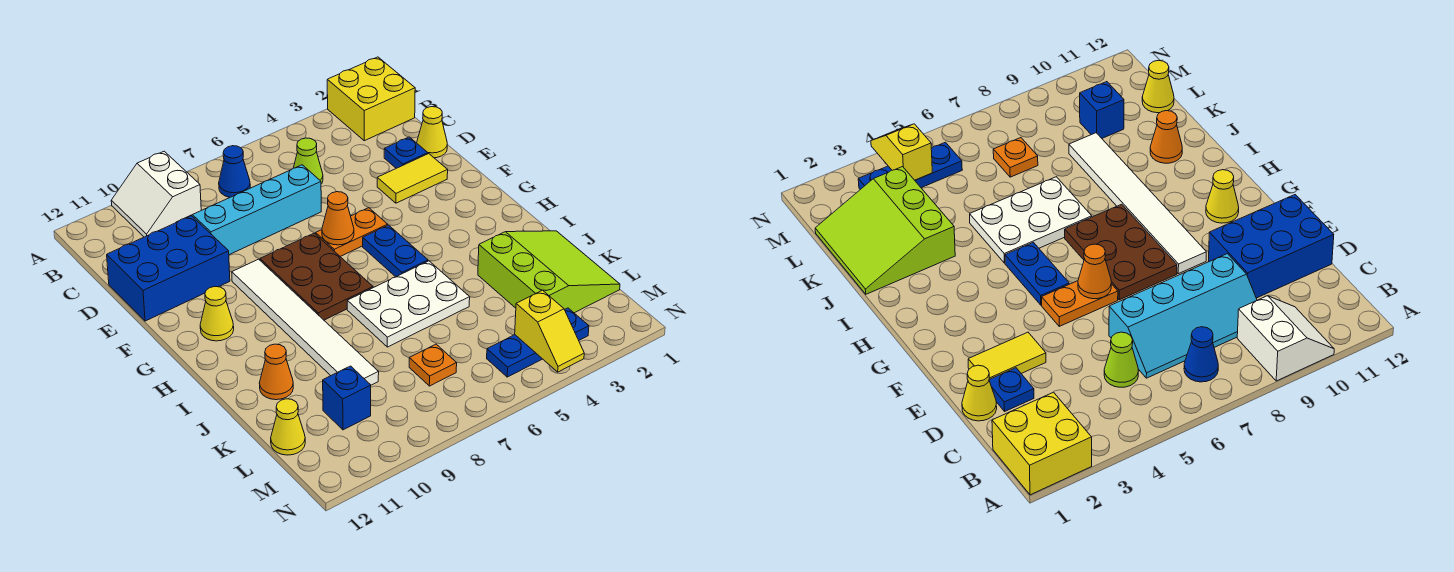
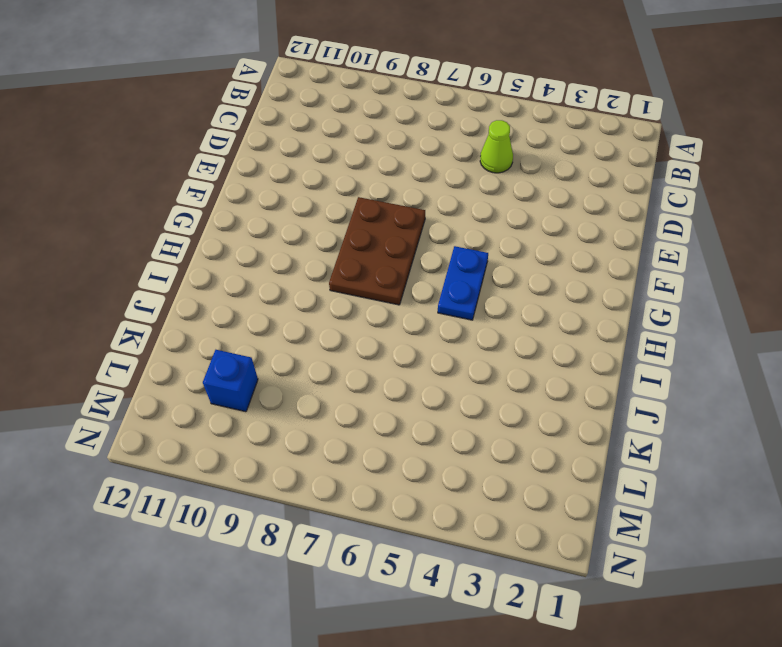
none -> yellow 2x2 brick [327,57,415,141]
none -> white 2x2 slope [111,151,201,237]
none -> blue 1x1 cone [219,146,250,197]

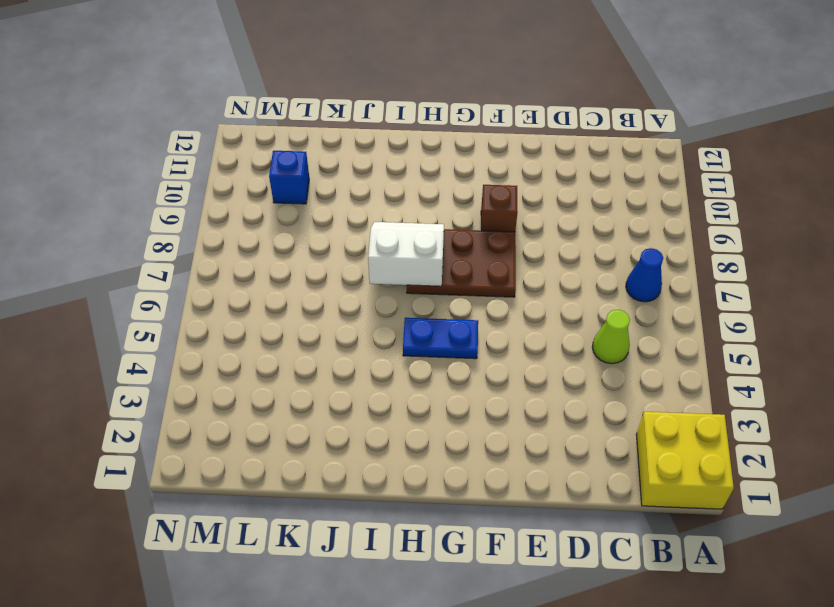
brown 1x1 brick [481,185,518,232] -> white 1x6 tile [232,259,379,385]
white 2x2 slope [368,222,444,286] -> white 2x2 slope moved to [111,151,201,237]
none -> cyan 2x4 slope [177,165,321,255]
none -> yellow 1x1 cone [417,107,447,158]
none -> blue 1x1 plate [384,137,428,168]

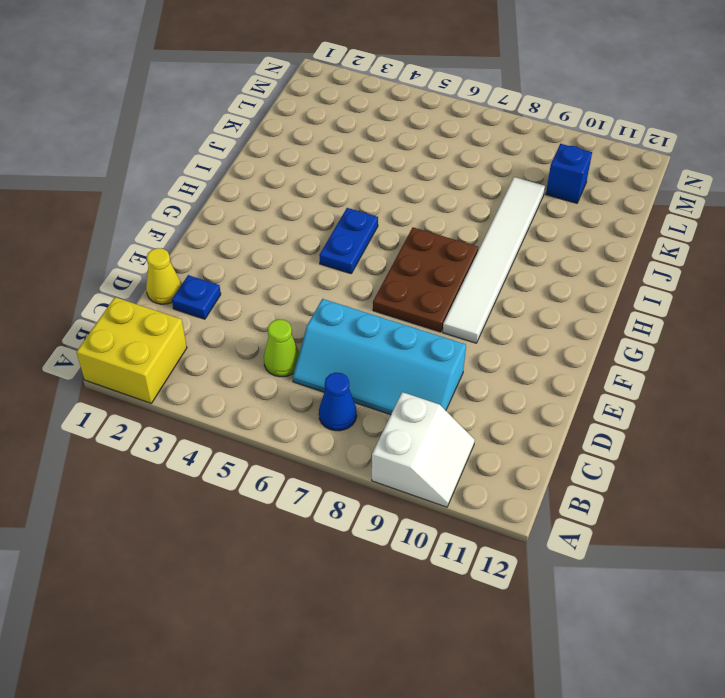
none -> blue 2x3 brick [107,216,230,321]
none -> yellow 1x2 tile [377,154,448,203]
none -> orange 1x2 plate [316,208,388,256]

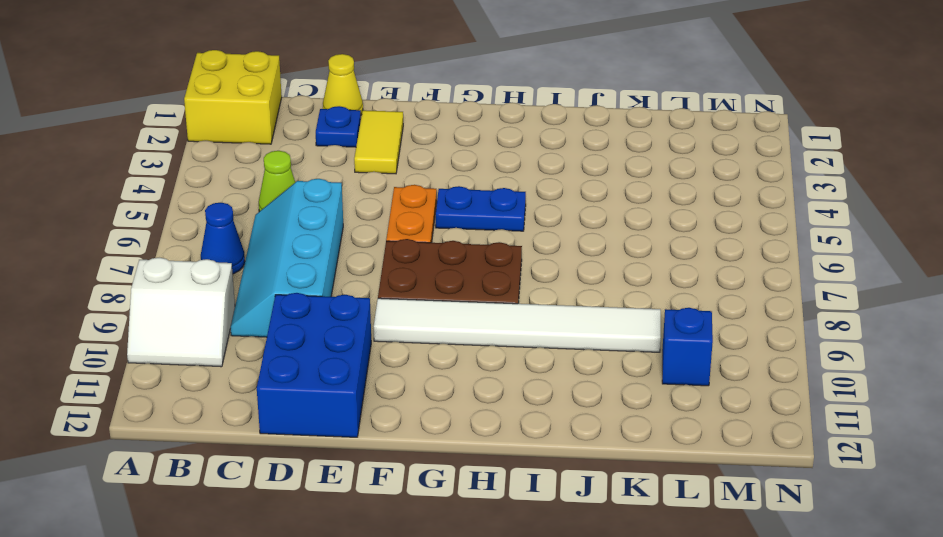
none -> yellow 1x1 cone [200,287,234,341]
none -> white 2x3 plate [347,261,470,347]
none -> lime 3x3 slope [478,231,620,313]

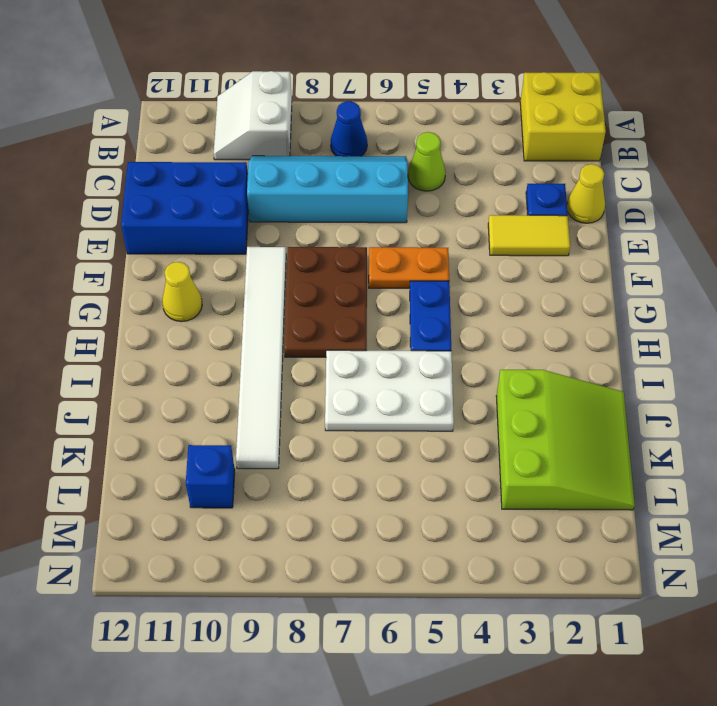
none -> orange 1x1 cone [260,344,293,400]
none -> orange 1x1 plate [409,344,457,386]
none -> yellow 1x1 cone [271,399,305,455]

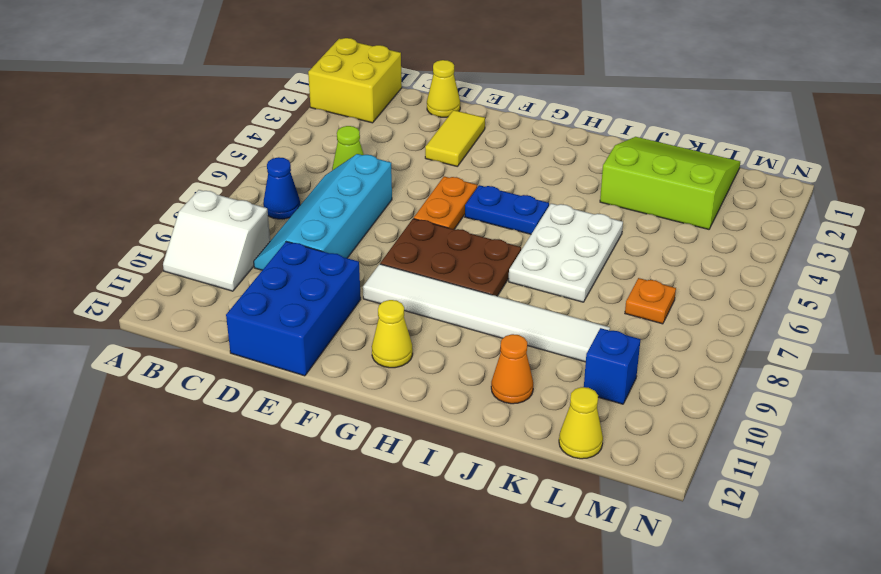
none -> blue 1x1 plate [384,137,428,168]
none -> blue 1x3 plate [487,308,589,377]
none -> orange 1x1 cone [322,192,354,245]

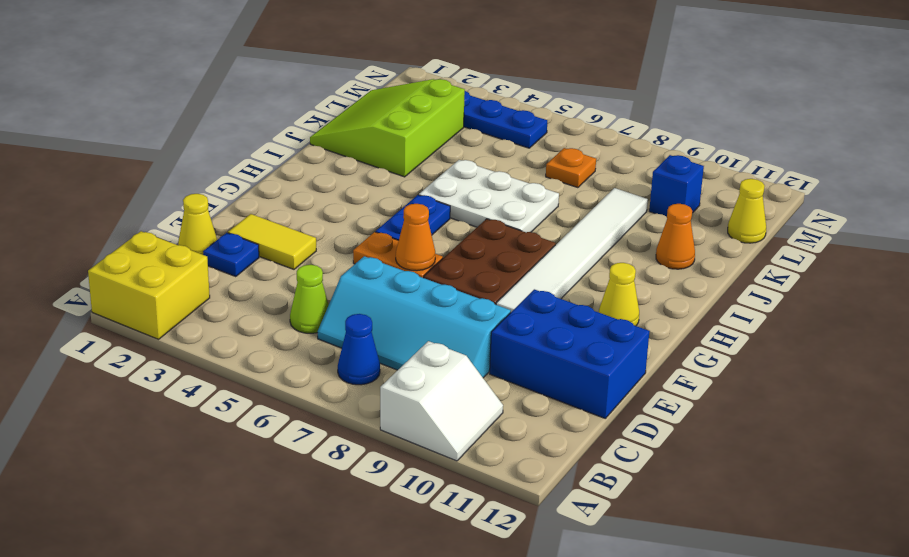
none -> yellow 1x2 slope [515,290,584,372]

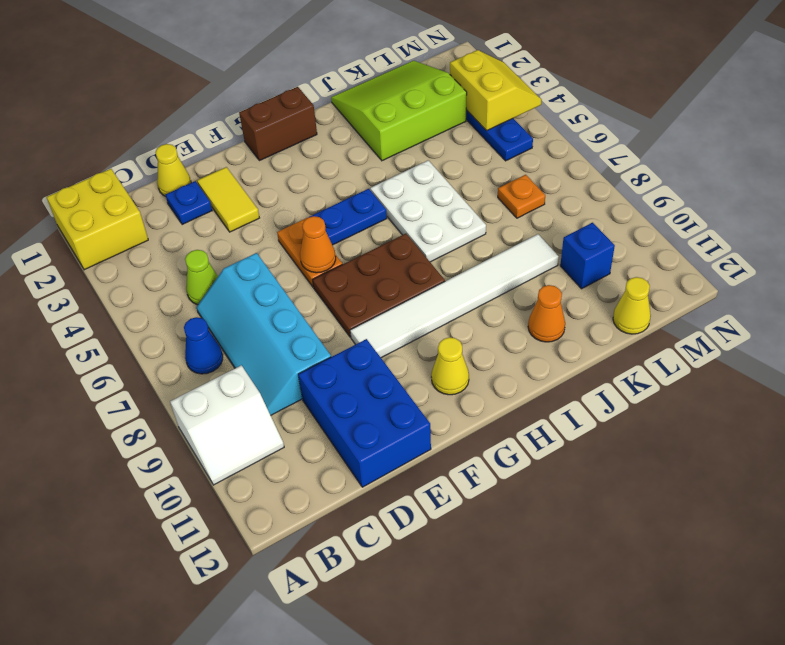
brown 1x2 brick [239,87,317,161] -> none
yellow 2x2 slope [450,50,542,131] -> yellow 1x2 slope [515,290,584,372]

